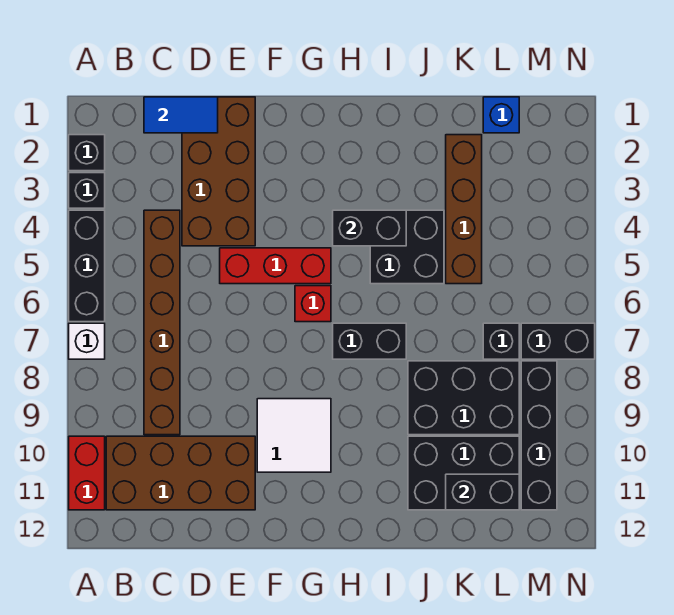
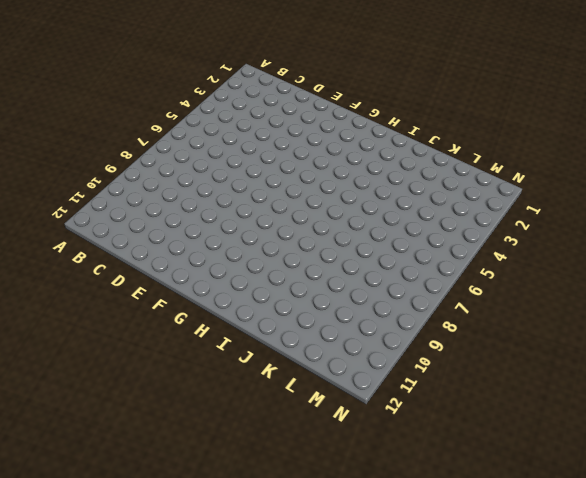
none -> black 1x1 brick [69,135,105,171]
none -> black 1x1 brick [69,173,105,208]
none -> black 1x3 brick [69,210,105,322]

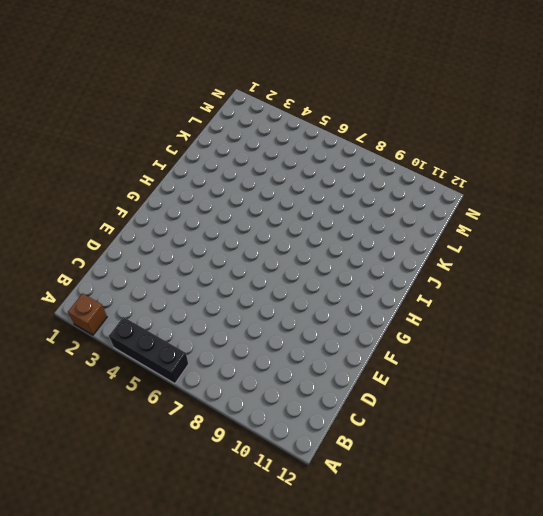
brown 1x1 brick [68,294,107,335] -> black 1x1 brick [69,135,105,171]
none -> black 1x1 brick [69,173,105,208]
none -> white 1x1 brick [69,323,105,359]
none -> red 1x2 brick [69,436,105,510]

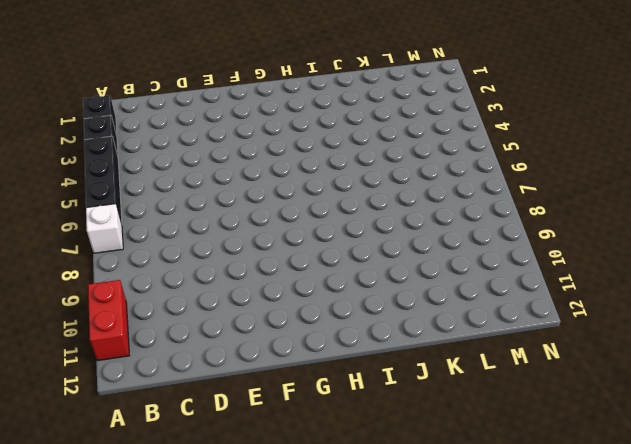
none -> brown 2x4 brick [106,436,255,510]
none -> brown 1x6 brick [144,210,180,435]
none -> brown 2x4 brick [182,97,255,246]

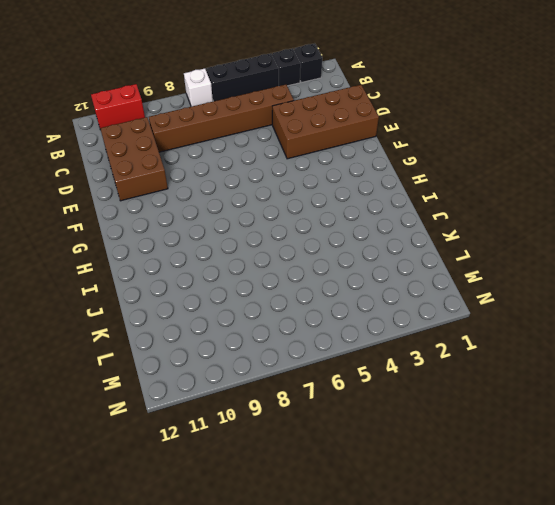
brown 2x3 brick [100,117,168,201] -> brown 2x4 brick [106,436,255,510]
none -> red 1x3 brick [220,248,331,284]
none -> white 2x2 tile [257,399,331,472]
none -> red 1x1 brick [295,286,331,322]

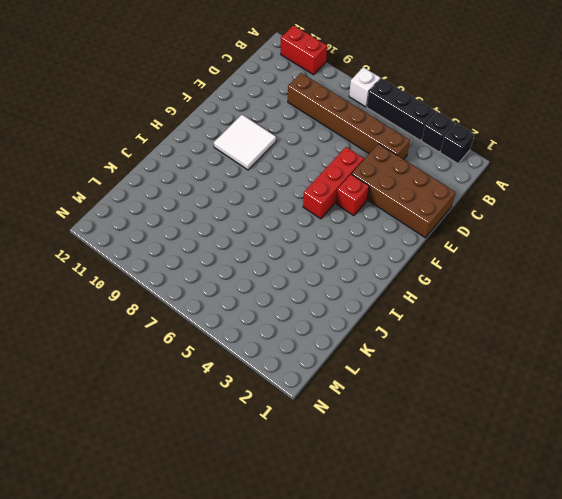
red 1x1 brick [336,174,369,216] -> red 1x1 brick moved to [295,286,331,322]
none -> brown 2x4 brick [106,436,255,510]
none -> black 1x2 brick [333,323,406,359]
none -> black 2x2 brick [370,210,444,284]

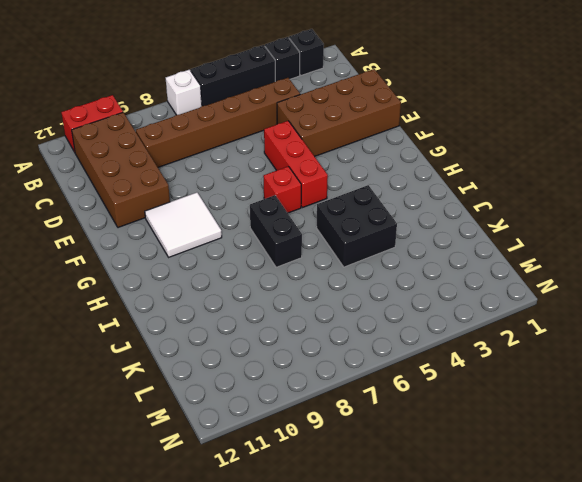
none -> black 2x3 brick [408,361,519,435]
none -> black 2x3 brick [408,436,519,510]
none -> brown 1x4 brick [446,135,482,284]

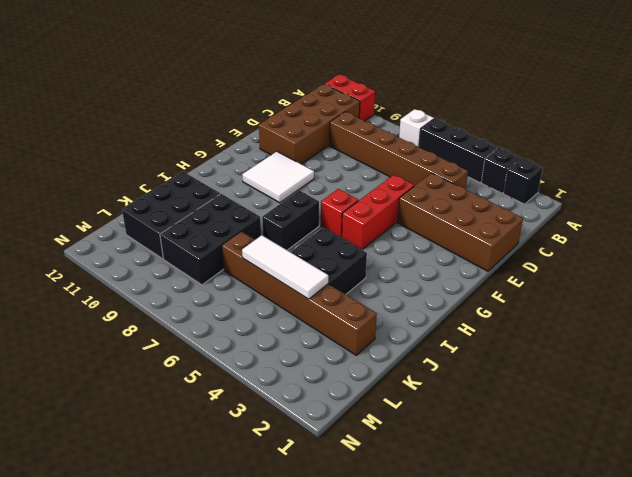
brown 1x6 brick [222,231,377,355] -> brown 1x4 brick [446,135,482,284]
white 1x3 tile [242,235,328,299] -> none
none -> blue 1x1 brick [483,97,519,133]
none -> black 1x1 brick [483,323,519,359]
none -> black 1x2 brick [521,323,595,359]

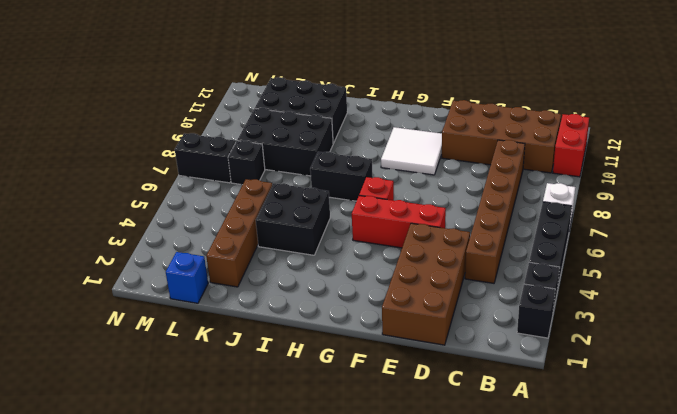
none -> black 1x4 brick [521,361,557,510]
none -> blue 1x2 tile [144,97,218,133]
none -> black 1x2 brick [333,210,406,246]

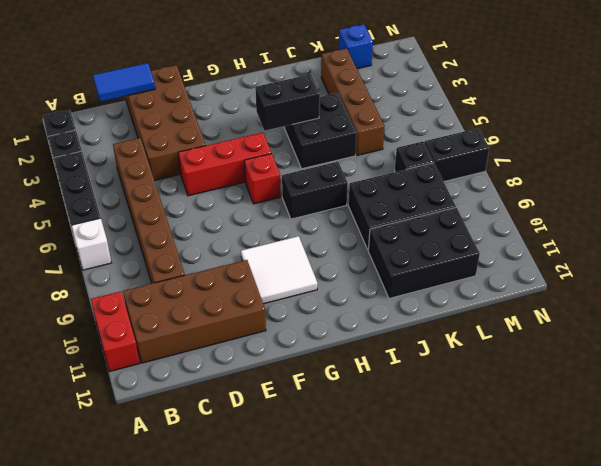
none -> black 1x4 brick [521,361,557,510]
none -> black 1x2 brick [446,474,519,510]

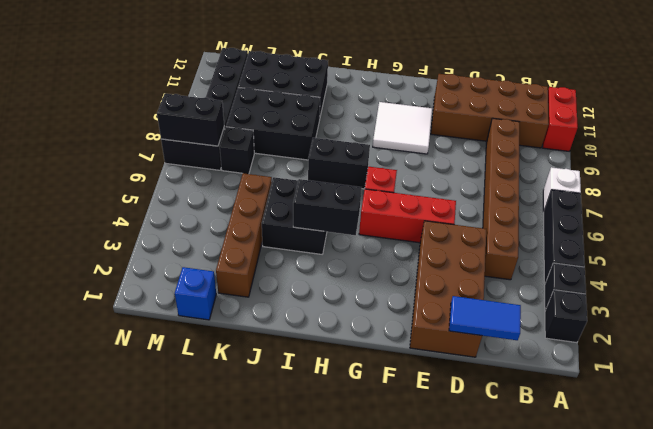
black 1x2 brick [157,94,224,146] -> black 1x2 brick moved to [446,474,519,510]

